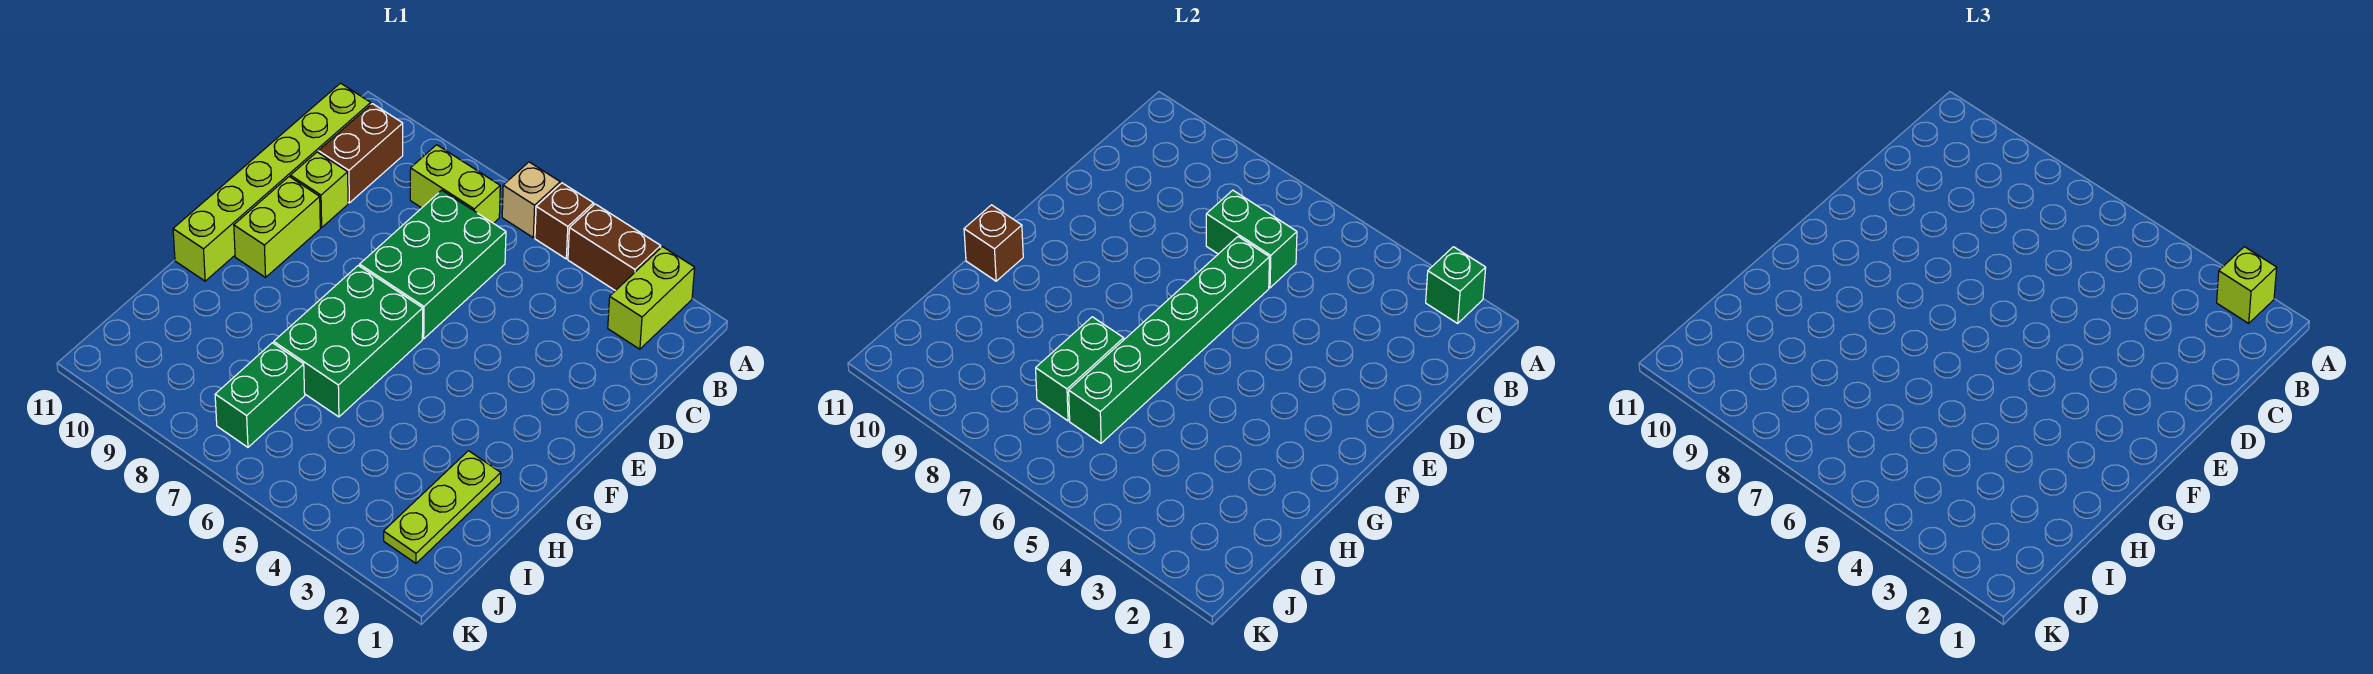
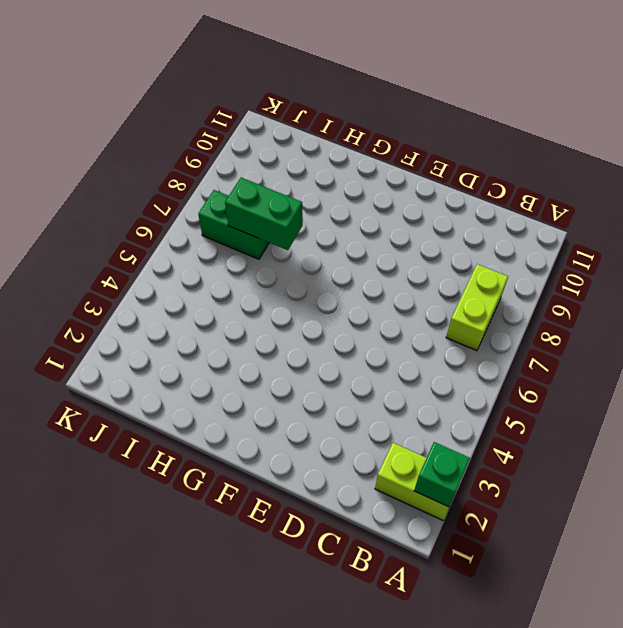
none -> brown 1x2 brick [568,204,661,291]
none -> brown 1x1 brick [535,183,593,259]
none -> tan 1x1 brick [502,162,560,238]

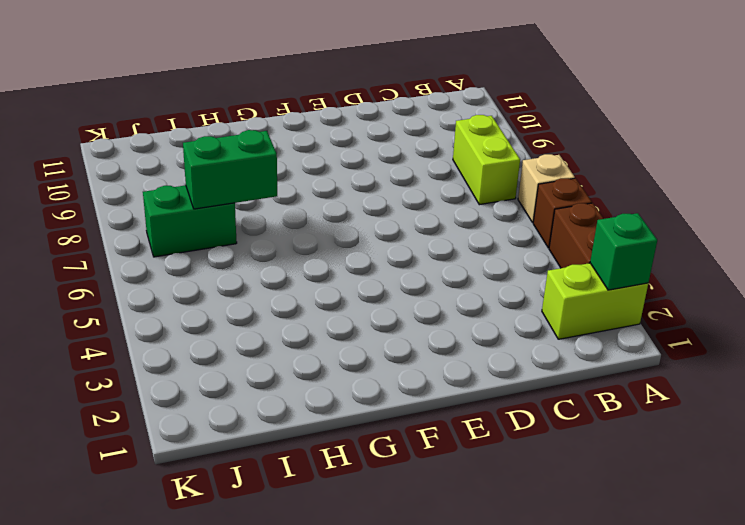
none -> brown 1x2 brick [318,104,403,203]
none -> lime 1x6 brick [173,83,371,281]
none -> green 2x3 brick [360,190,506,339]

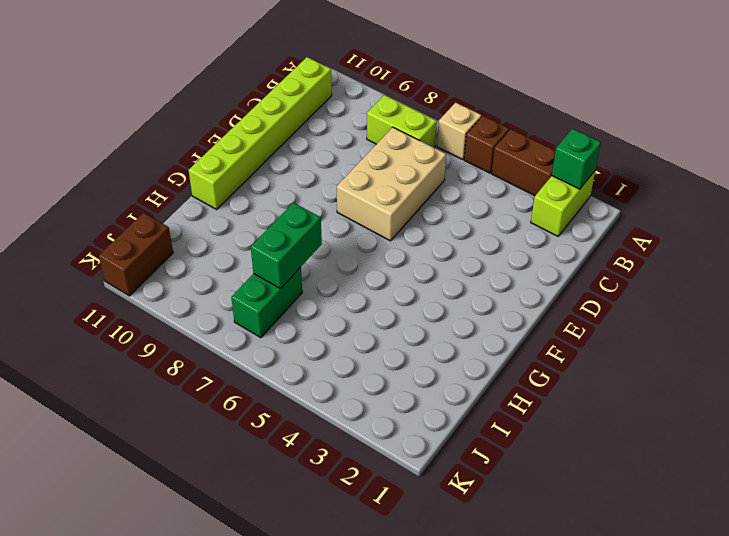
tan 2x3 brick [337,127,446,241] -> green 2x3 brick [360,190,506,339]
brown 1x2 brick [99,213,173,296] -> brown 1x2 brick moved to [318,104,403,203]
none -> lime 1x1 brick [290,152,348,227]
none -> lime 1x2 brick [234,177,320,277]
none -> green 2x3 brick [274,266,423,417]

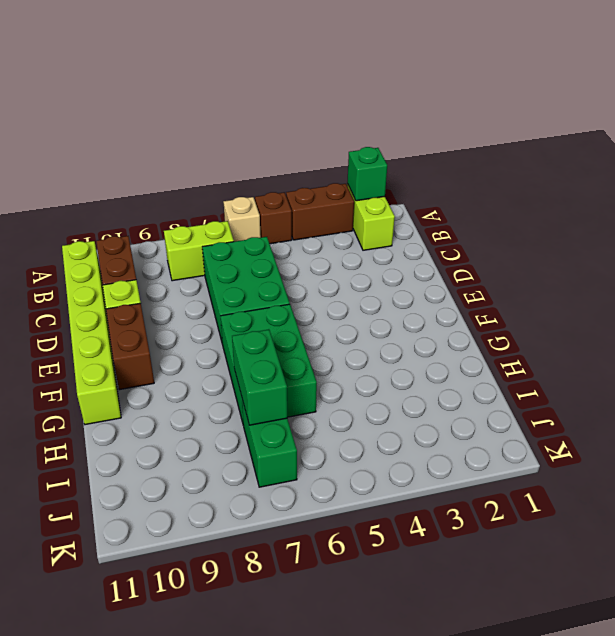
brown 1x2 brick [106,303,154,390] -> lime 1x2 brick [234,177,320,277]
none -> lime 1x3 plate [384,451,501,563]
none -> green 1x2 brick [1206,190,1297,288]
none -> green 1x6 brick [1069,237,1269,443]

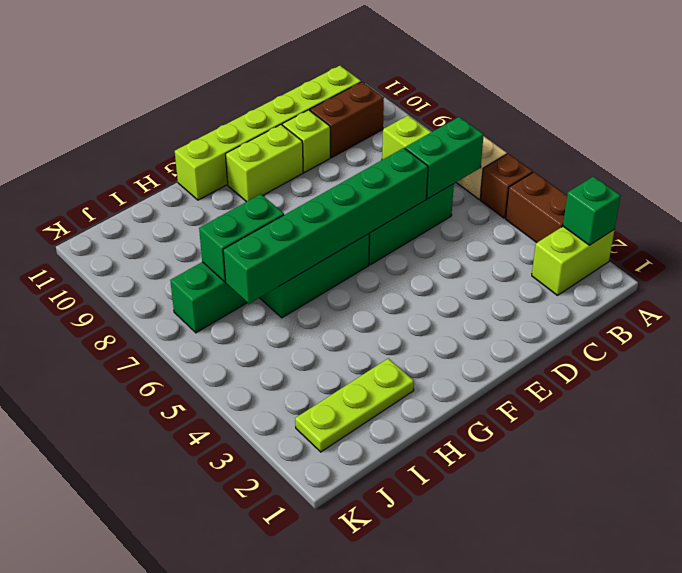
green 1x2 brick [405,117,484,199] -> green 1x2 brick turned to [1206,190,1297,288]
none -> brown 1x1 brick [964,205,1023,281]
none -> lime 1x1 brick [2217,247,2277,323]

